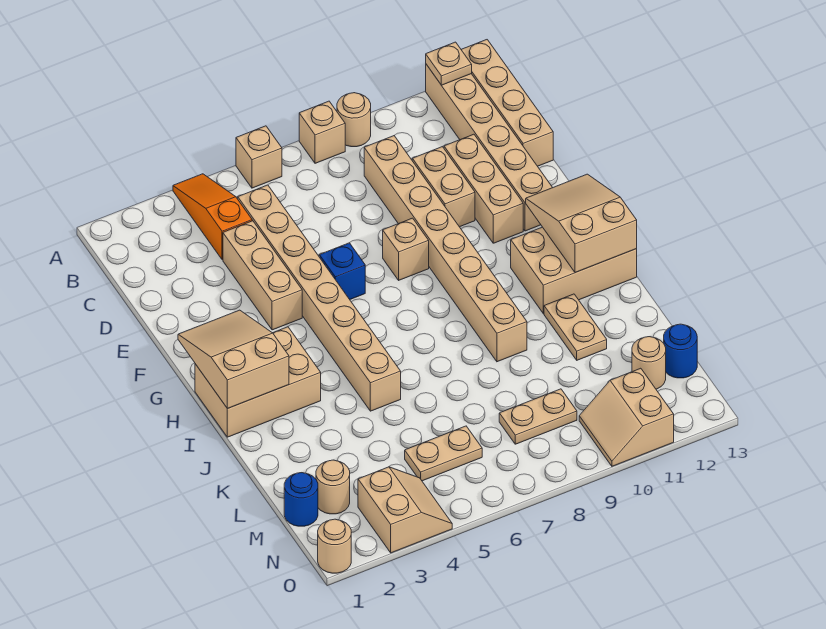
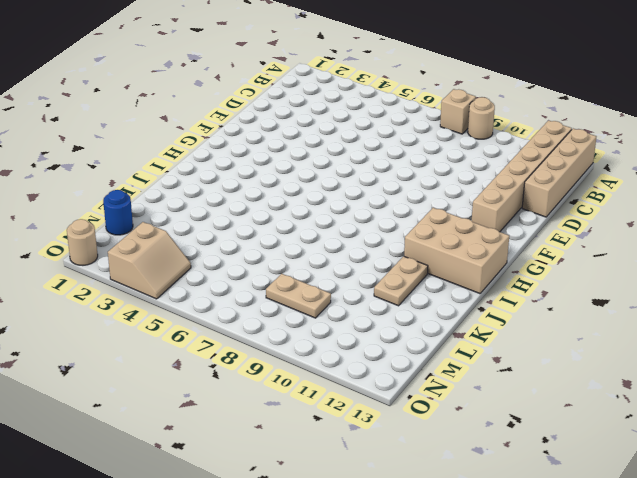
none -> orange 1x3 slope [173,174,252,260]
none -> tan 1x1 brick [236,126,282,188]
none -> tan 1x8 brick [238,185,401,411]

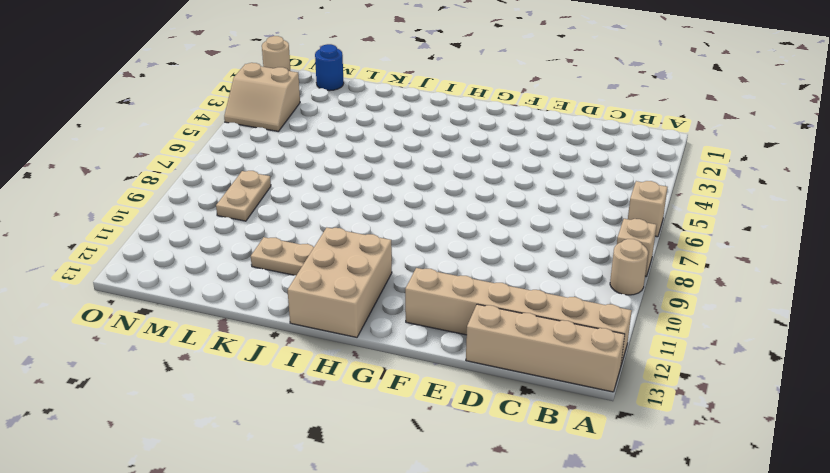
none -> orange 1x3 slope [173,174,252,260]
none -> tan 1x8 brick [238,185,401,411]
none -> tan 1x8 brick [364,136,527,362]

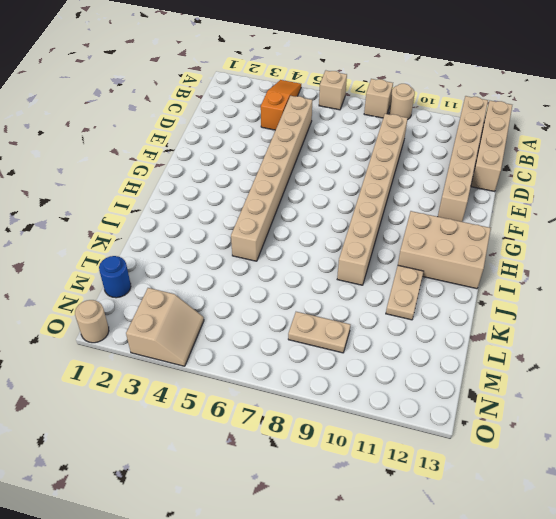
none -> tan 1x3 brick [223,221,302,330]
none -> tan 1x2 brick [412,147,475,227]
none -> tan 1x3 brick [444,134,523,243]

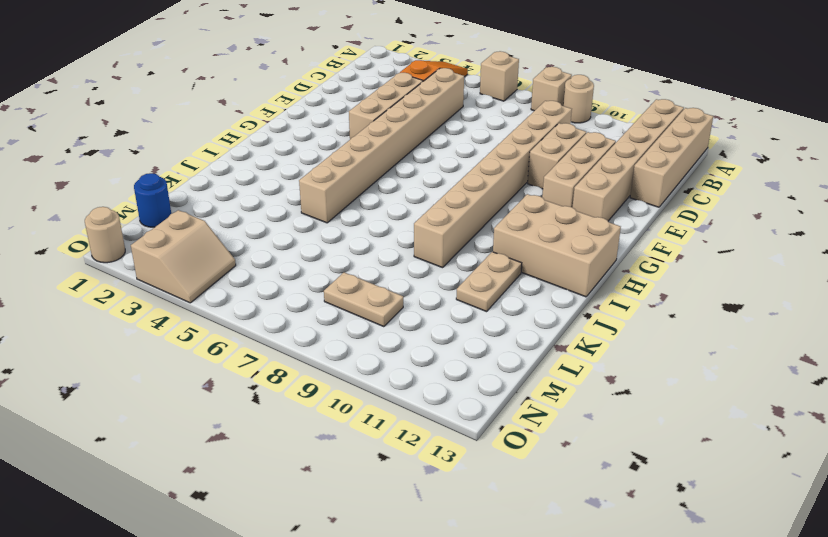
none -> blue 1x1 brick [319,243,365,299]
none -> tan 1x1 brick [383,218,429,280]
none -> tan 2x3 brick [195,327,321,437]

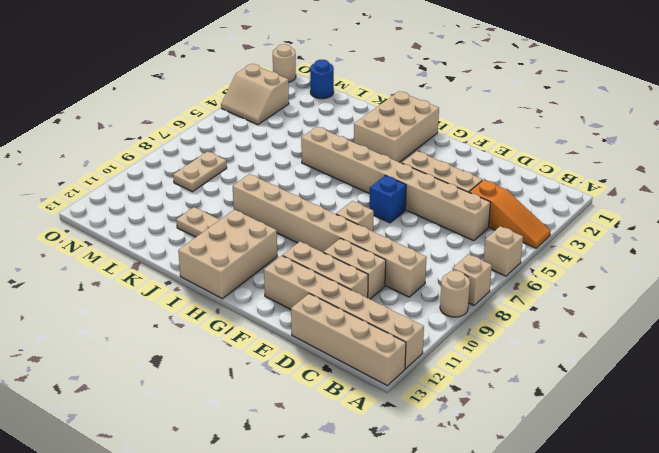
none -> tan 1x1 round brick [316,460,350,514]
none -> tan 1x2 plate [405,426,482,481]
none -> tan 1x1 round brick [632,337,666,389]

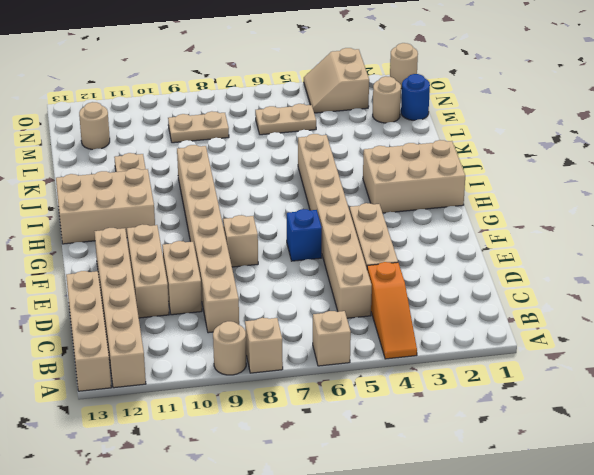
none -> blue 1x1 round brick [664,324,697,378]
none -> tan 2x2 slope [579,368,674,466]
none -> tan 1x1 plate [426,42,472,85]

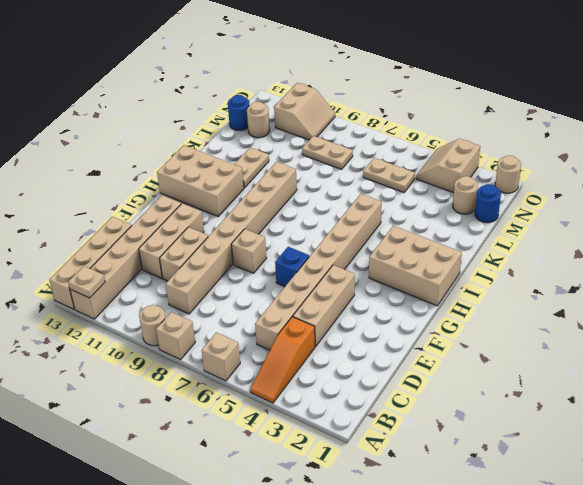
none -> tan 2x3 slope [178,310,289,409]
none -> tan 2x3 slope [526,174,637,273]

